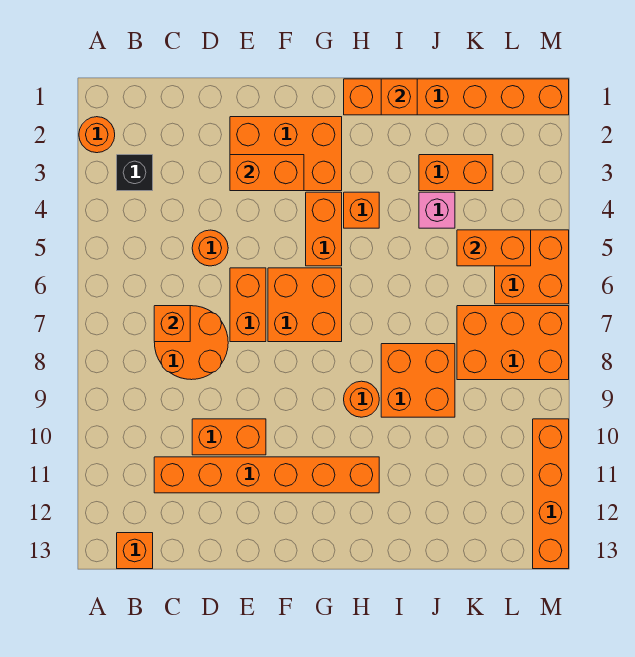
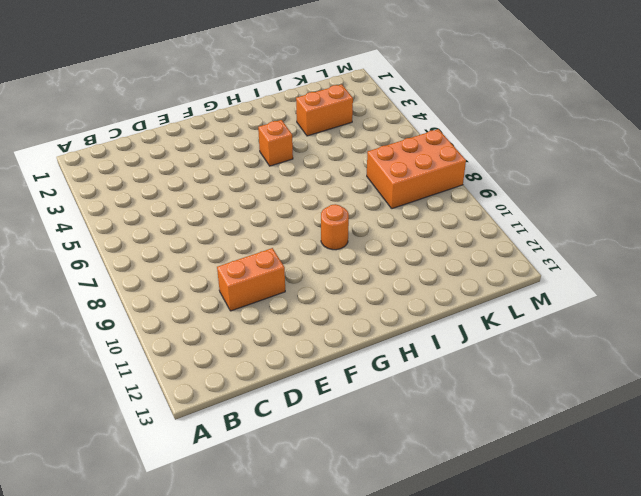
none -> orange 1x1 round brick [79,117,115,153]
none -> black 1x1 brick [117,155,153,191]
none -> orange 1x1 brick [117,533,153,569]

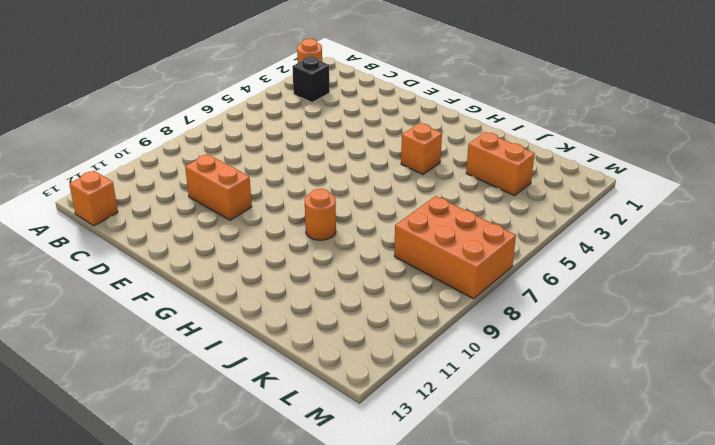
none -> orange 2x2 round brick [154,306,228,380]
none -> orange 1x6 brick [154,457,379,493]
none -> orange 1x1 round brick [192,230,228,266]

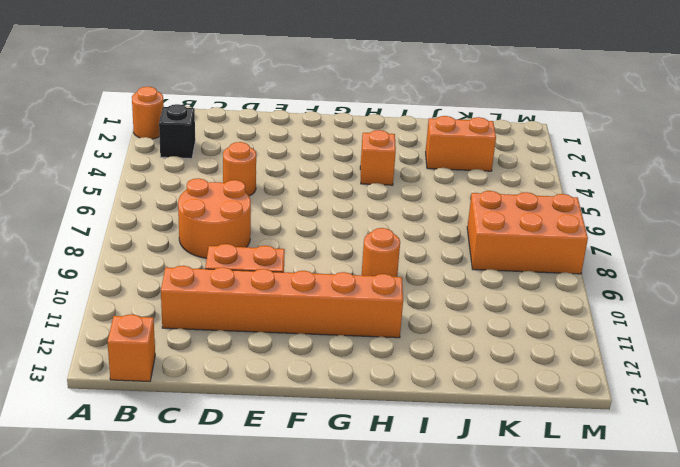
none -> orange 2x3 brick [230,117,342,191]
none -> orange 1x2 brick [230,268,266,342]
none -> orange 2x2 brick [268,268,342,342]

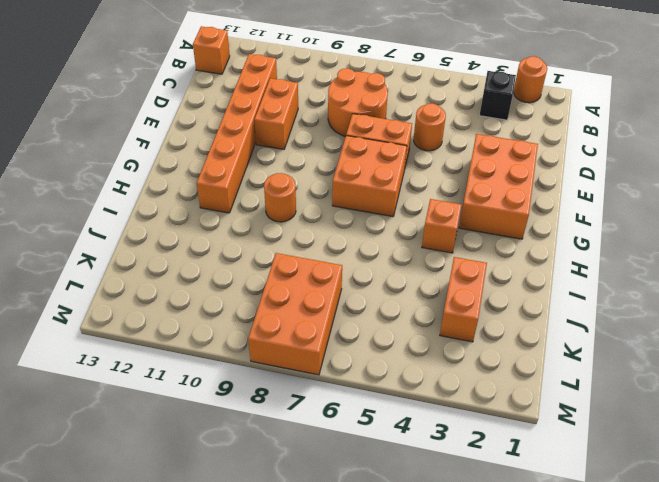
none -> orange 1x2 brick [306,192,342,266]
none -> orange 1x6 brick [344,79,569,115]
none -> orange 2x2 brick [381,344,455,417]

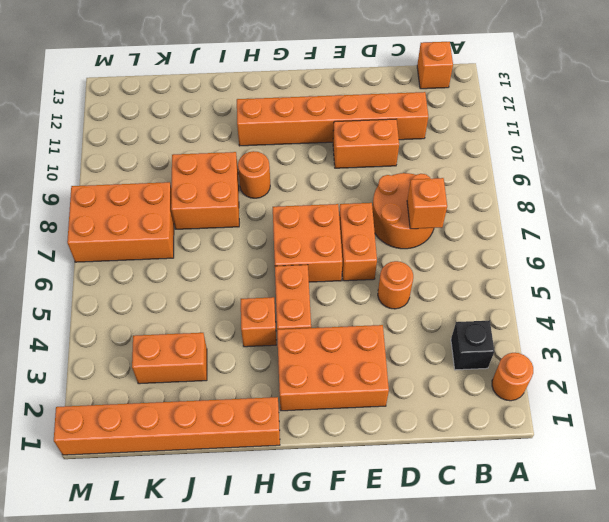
none -> pink 1x1 brick [419,192,455,228]
none -> orange 2x2 brick [495,230,569,304]
none -> orange 1x4 brick [533,419,569,569]

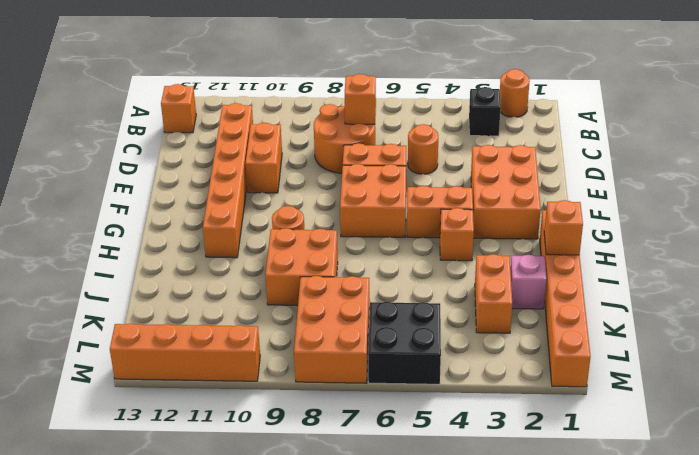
pink 1x1 brick [510,255,546,309] -> pink 1x1 brick moved to [419,192,455,228]
black 2x2 brick [368,302,441,384] -> orange 2x2 brick [495,230,569,304]
none -> orange 1x2 brick [230,155,304,191]
none -> orange 1x2 brick [457,230,531,266]

